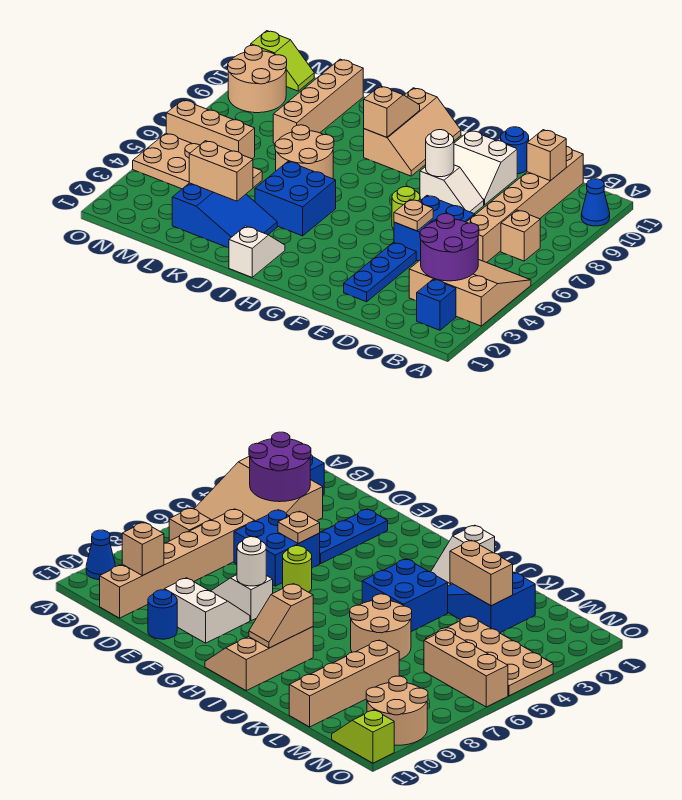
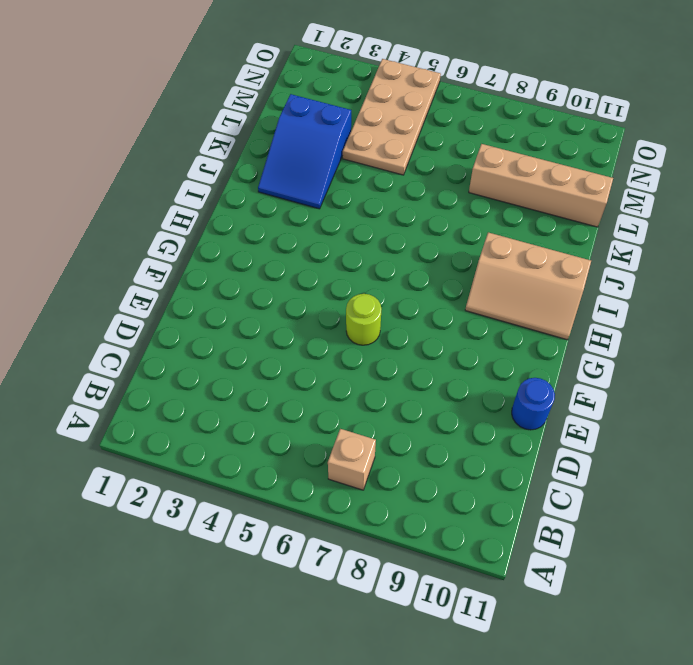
none -> tan 3x3 slope [409,259,531,326]
none -> blue 1x1 cone [581,179,610,226]
none -> blue 1x1 brick [417,279,456,330]

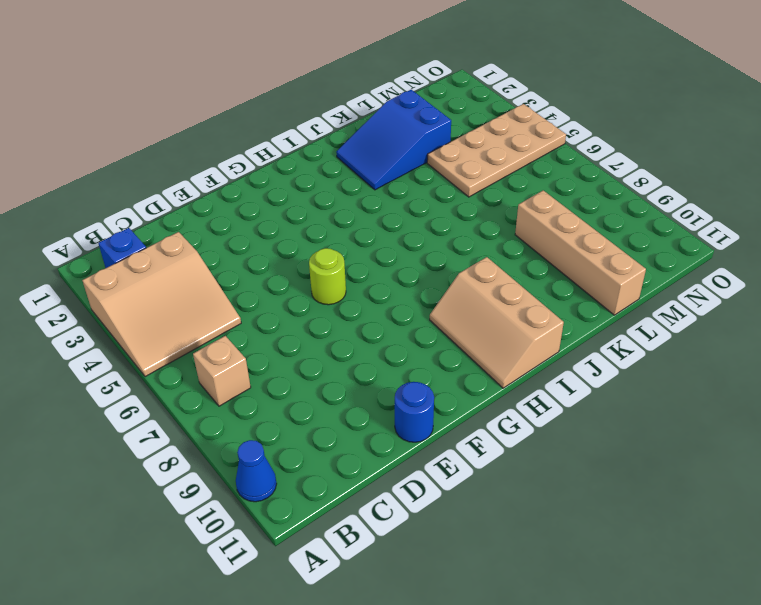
none -> tan 1x6 brick [467,146,583,263]
none -> blue 2x2 brick [394,195,475,261]
none -> blue 1x3 plate [344,243,416,302]

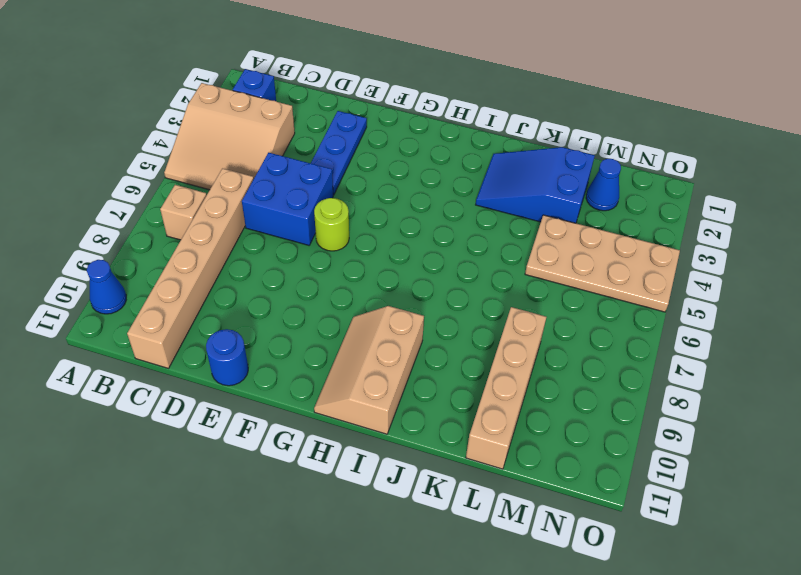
blue 1x1 cone [586,159,621,211] -> none
none -> white 1x2 slope [420,165,484,213]
none -> white 2x2 slope [454,130,517,205]
none -> white 1x2 slope [229,226,285,277]

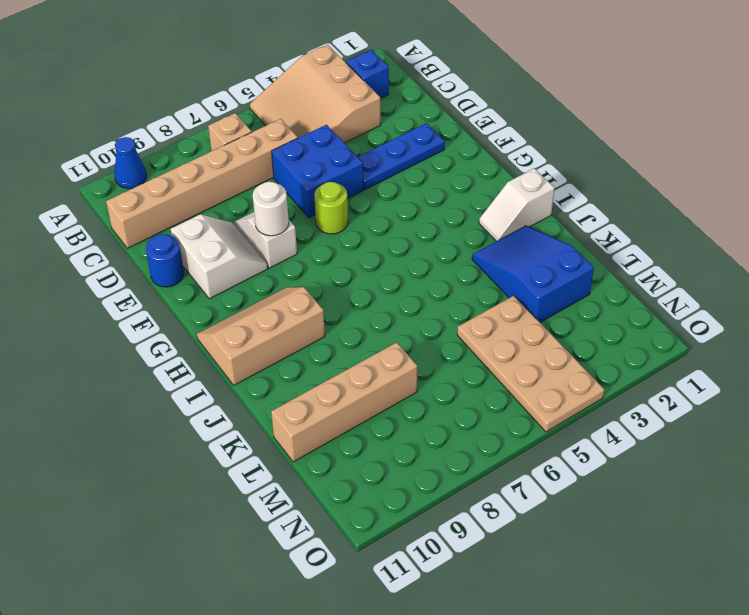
none -> blue 2x2 brick [255,162,336,236]
none -> tan 2x2 round brick [275,125,334,179]
none -> tan 1x3 brick [166,100,255,159]

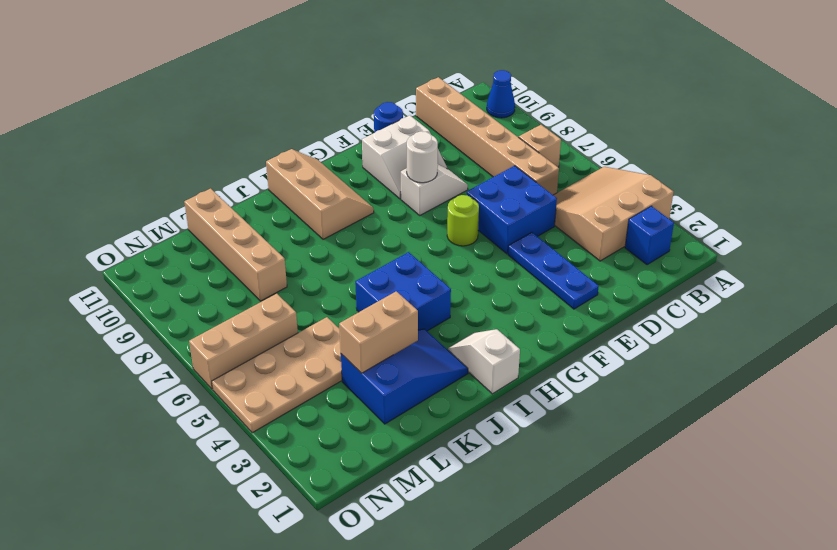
none -> tan 2x2 round brick [275,125,334,179]
none -> tan 2x2 round brick [228,45,287,113]
none -> lime 1x2 slope [251,31,314,91]

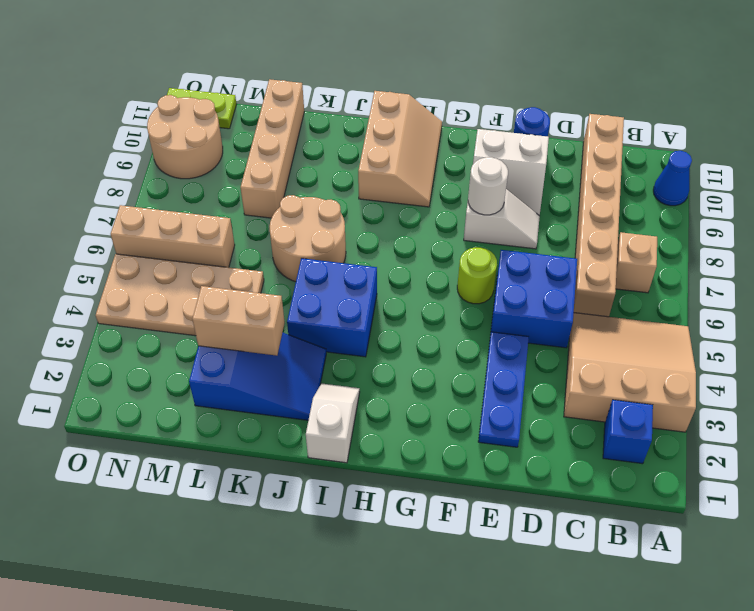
lime 1x2 plate [167,88,237,129] -> lime 1x2 slope [251,31,314,91]
none -> purple 2x2 round brick [420,214,479,281]
none -> tan 1x1 brick [527,130,566,181]
none -> tan 1x1 plate [394,199,433,231]

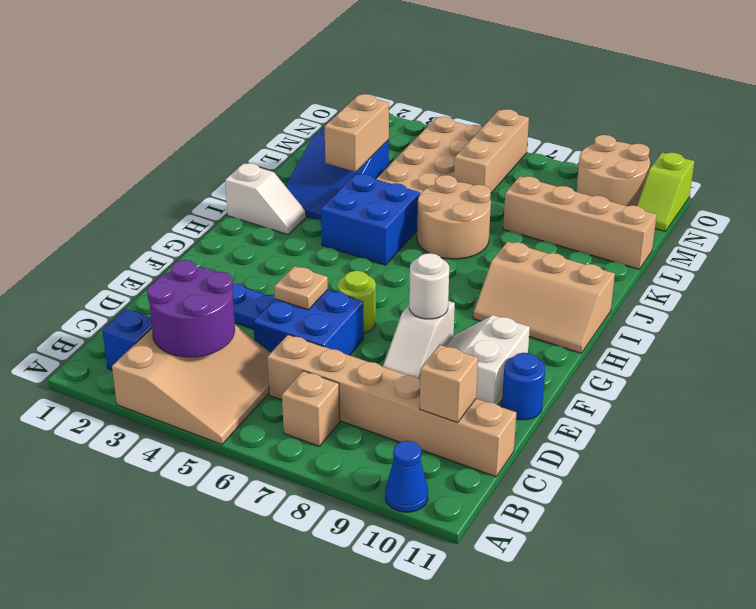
none -> tan 1x2 slope [364,86,420,137]

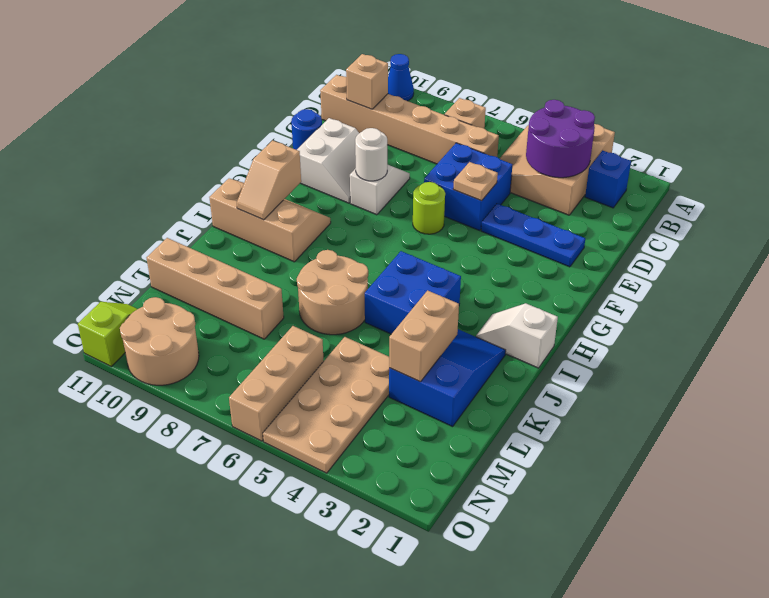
tan 1x2 slope [237,140,301,220] -> tan 1x2 slope turned to [364,86,420,137]

